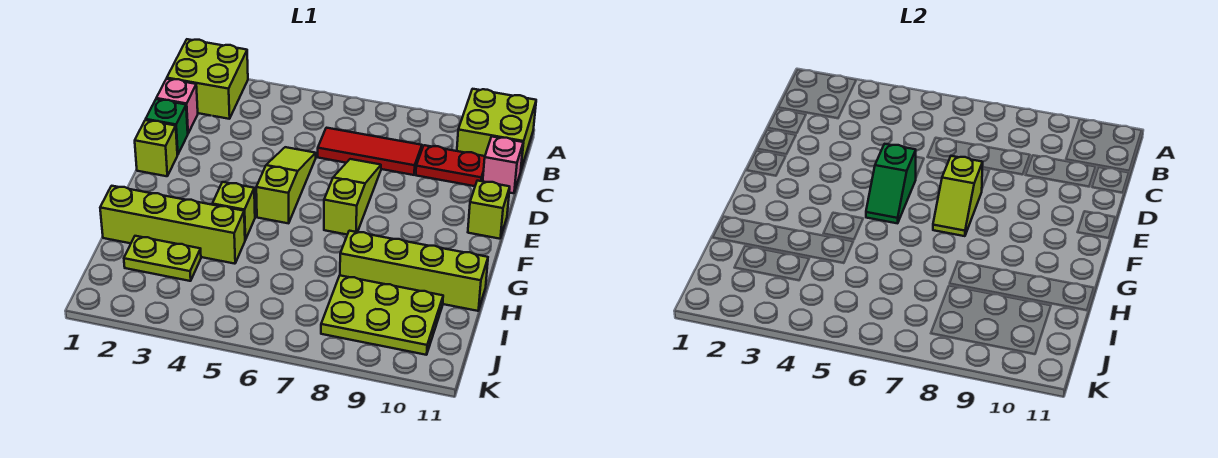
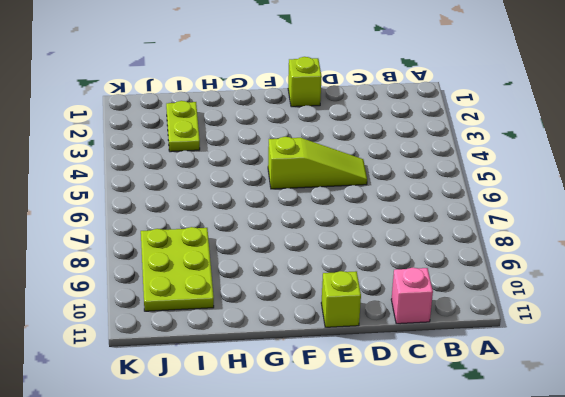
none -> lime 2x2 brick [167,39,248,119]
none -> lime 2x2 brick [457,89,536,169]
none -> pink 1x1 brick [156,79,198,133]

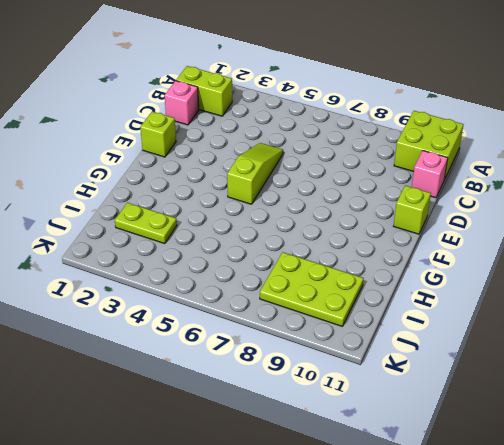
lime 1x2 brick [176,66,232,116] -> lime 2x2 brick [167,39,248,119]
none -> red 1x3 tile [318,128,422,175]
none -> red 1x2 plate [416,145,485,186]
none -> green 1x1 brick [146,99,188,155]

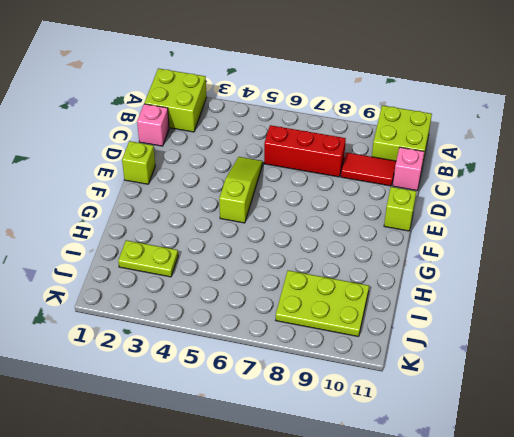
red 1x3 brick [264,125,346,177] -> red 1x3 tile [318,128,422,175]
red 1x2 tile [341,152,396,186] -> red 1x2 plate [416,145,485,186]
none -> green 1x1 brick [146,99,188,155]
none -> lime 1x3 slope [324,159,381,235]
none -> lime 1x1 brick [212,182,255,240]

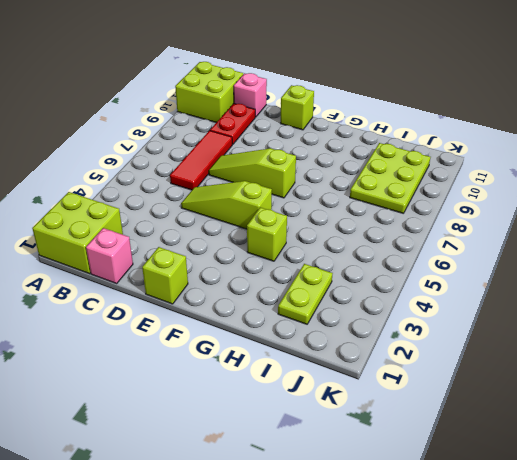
none -> green 1x1 brick [146,99,188,155]
none -> lime 1x4 brick [100,186,245,264]
none -> lime 1x4 brick [340,231,488,311]

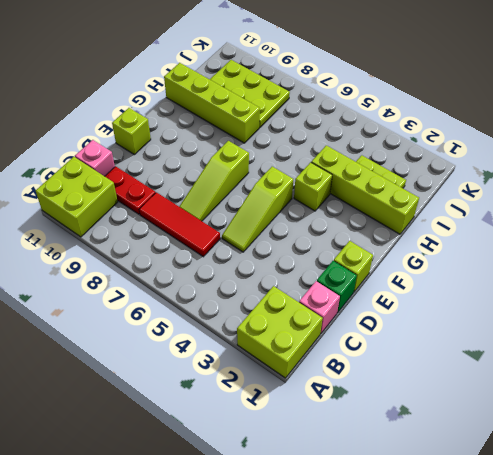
none -> green 1x2 slope [866,144,916,223]
none -> lime 1x2 slope [933,156,983,236]

